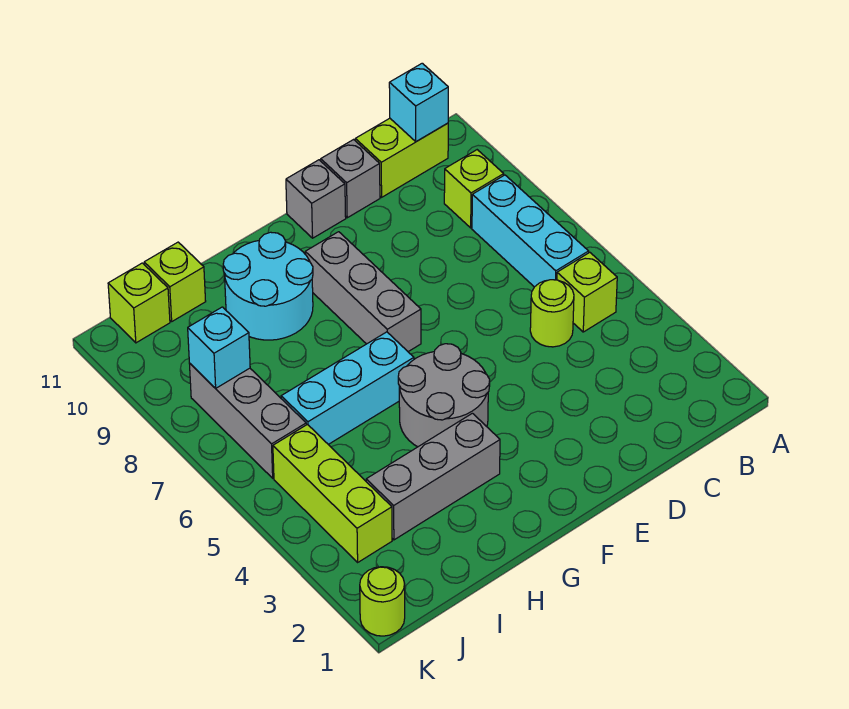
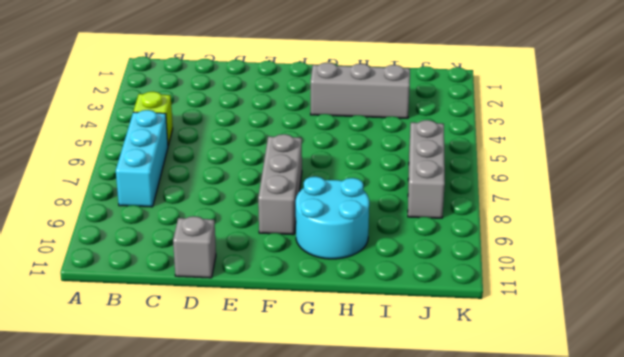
none -> lime 1x1 brick [444,150,504,228]
none -> lime 1x2 brick [355,118,448,197]
none -> lime 1x1 round brick [530,280,574,347]

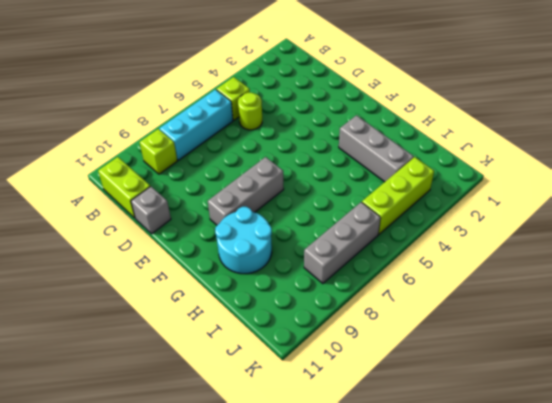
none -> grey 1x1 brick [286,160,346,238]
none -> grey 2x2 round brick [398,344,490,447]
none -> cyan 1x3 brick [281,332,414,444]

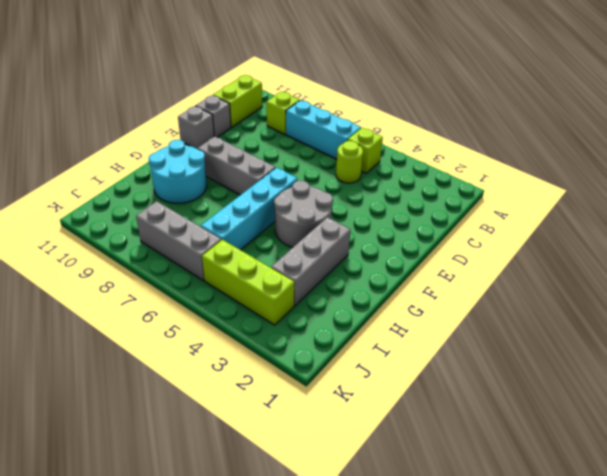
cyan 1x4 brick [201,168,297,250] -> cyan 1x3 brick [281,332,414,444]
none -> lime 1x1 brick [144,242,206,321]
none -> lime 1x1 brick [108,263,170,343]
none -> lime 1x1 round brick [360,567,405,636]

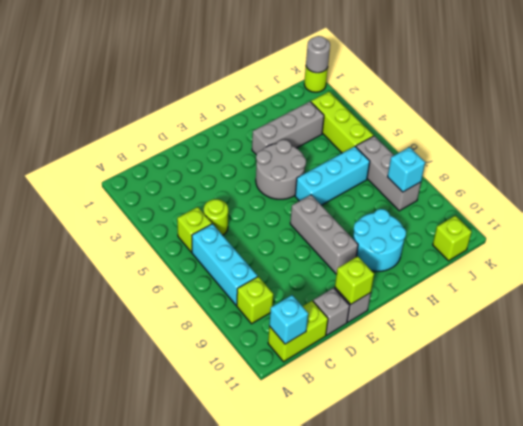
lime 1x1 brick [335,256,374,304] -> lime 1x1 brick moved to [144,242,206,321]
grey 1x1 round brick [306,36,330,73] -> none

